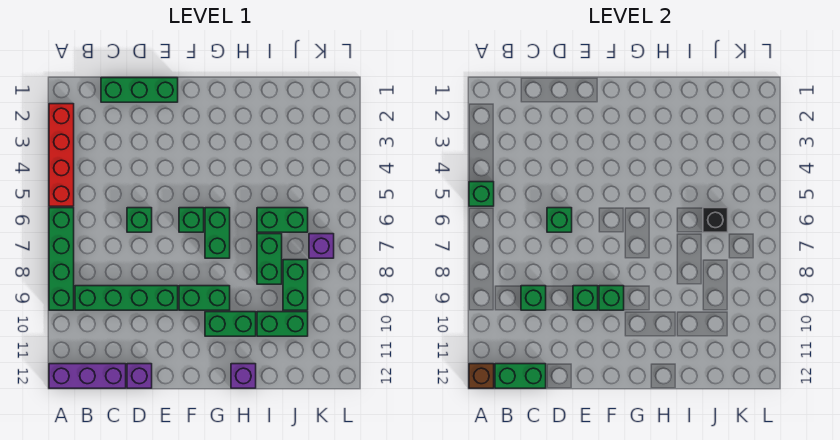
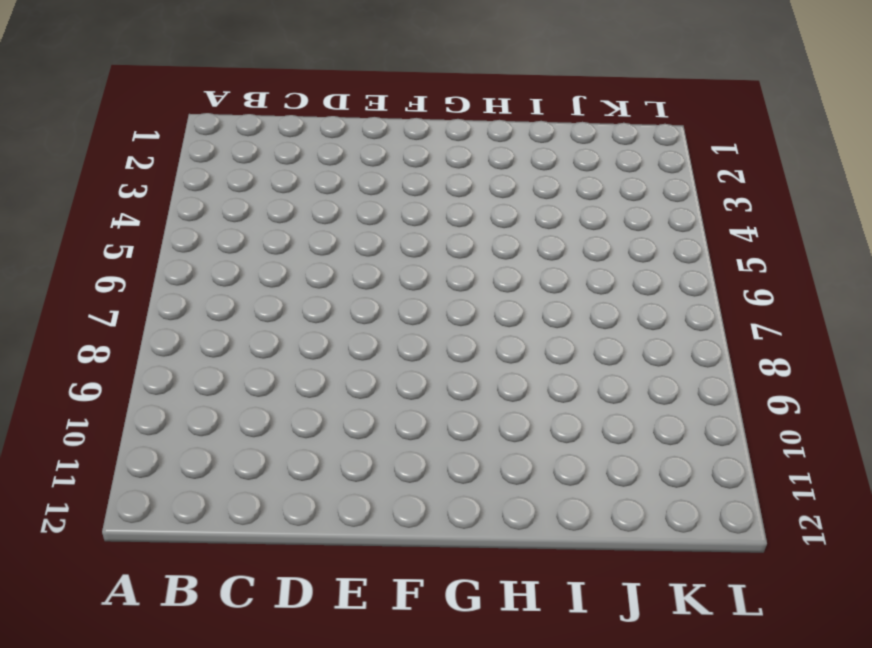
none -> red 1x4 brick [49,104,74,206]
none -> green 1x4 brick [49,208,74,310]
none -> purple 1x3 brick [49,364,126,388]

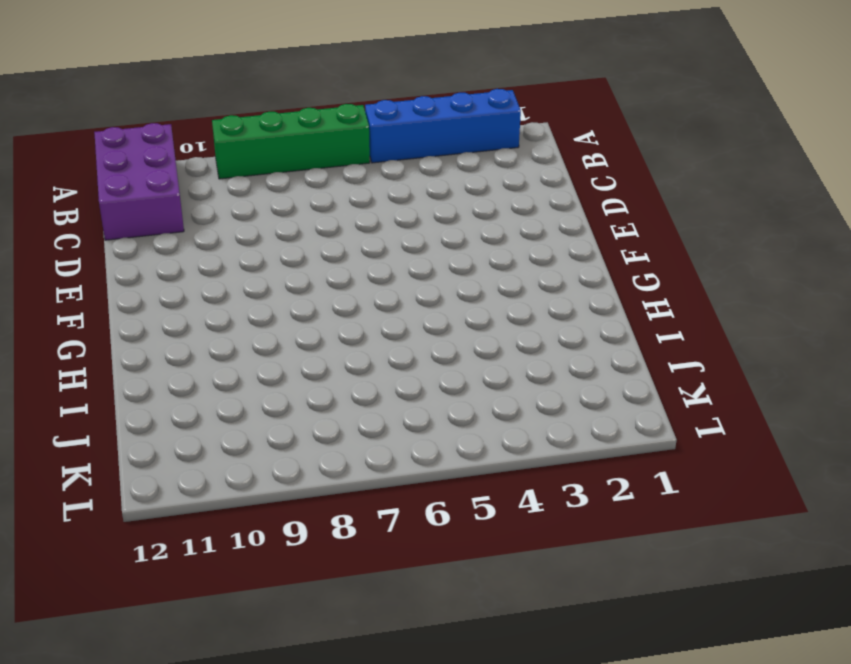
blue 1x4 brick [365,89,521,163] -> red 1x4 brick [49,104,74,206]
purple 2x3 brick [94,123,184,240] -> purple 1x3 brick [49,364,126,388]
none -> green 1x4 brick [75,286,178,310]
none -> green 1x3 brick [101,78,178,102]
none -> green 1x1 brick [127,208,152,232]

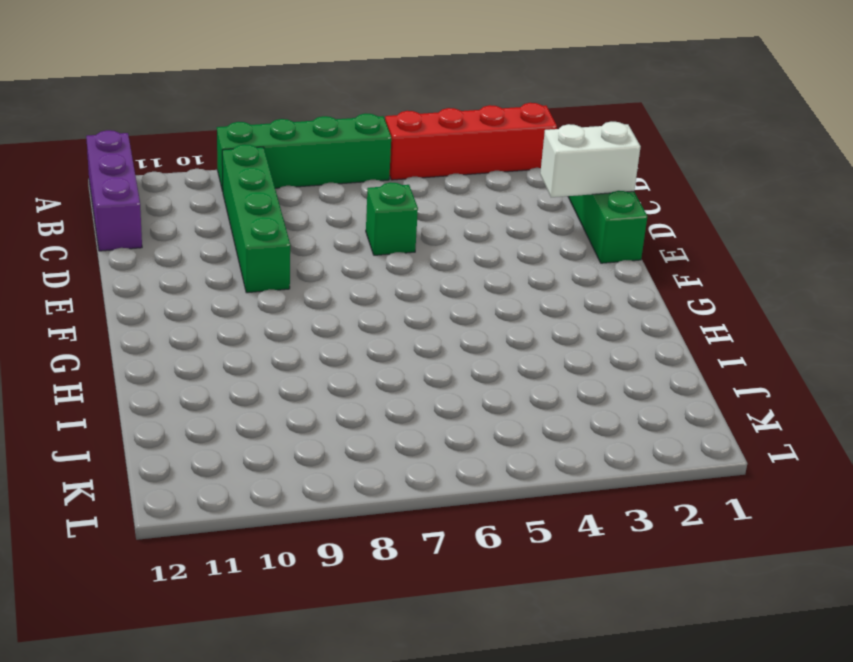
white 1x2 brick [540,122,641,197] -> none
none -> purple 1x1 brick [127,364,152,388]
none -> green 1x1 brick [179,208,204,232]
none -> green 1x2 brick [179,286,230,310]

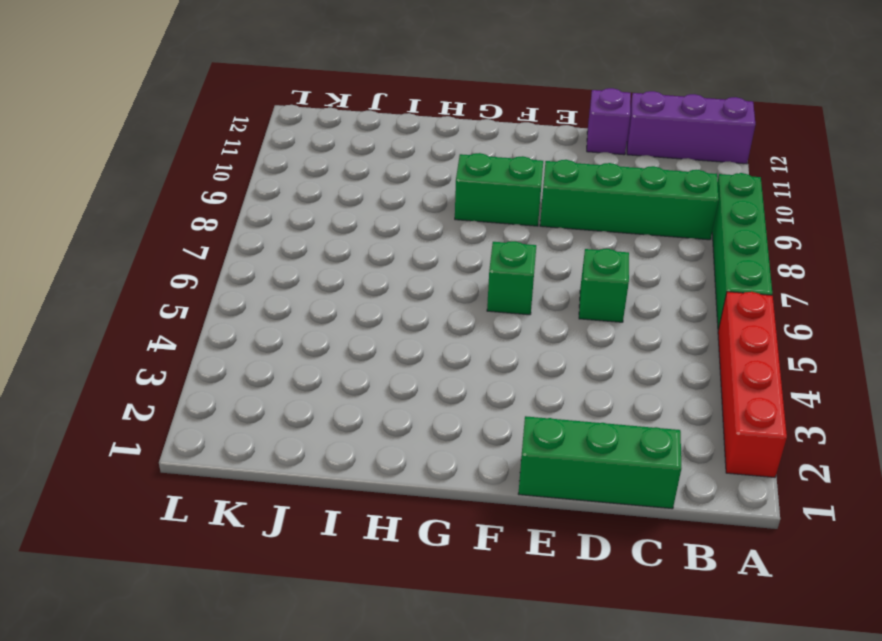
none -> green 1x2 brick [205,208,230,258]
none -> green 1x2 brick [205,312,256,336]
none -> purple 1x1 brick [231,364,256,388]

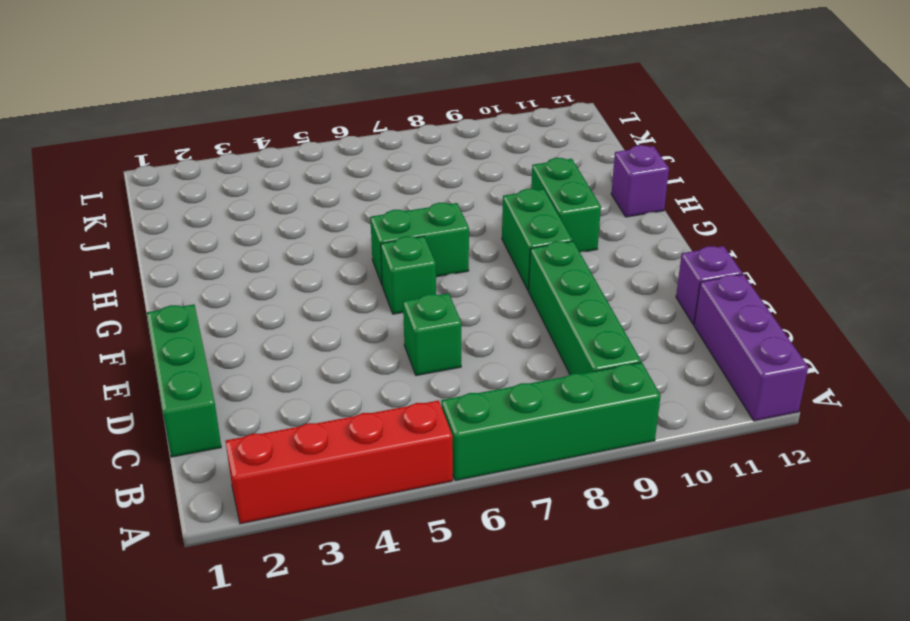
none -> green 1x2 brick [257,208,308,232]
none -> green 1x2 brick [257,234,282,284]
none -> green 1x2 brick [257,312,308,336]

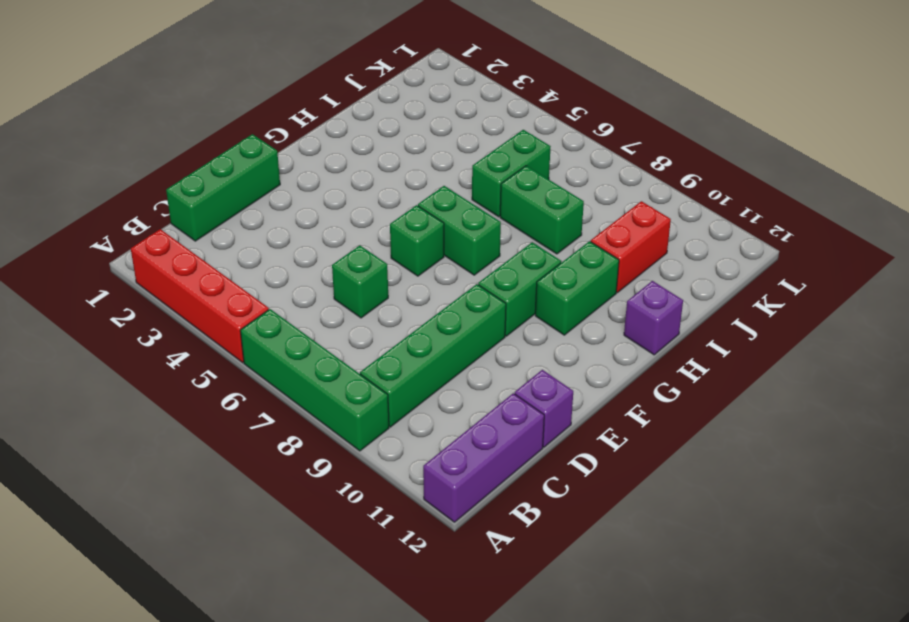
red 1x2 brick [591,201,671,293] -> green 1x2 brick [257,312,308,336]
none -> green 1x2 brick [283,260,308,310]
none -> purple 1x1 brick [309,234,334,258]
none -> green 1x1 brick [469,182,494,206]

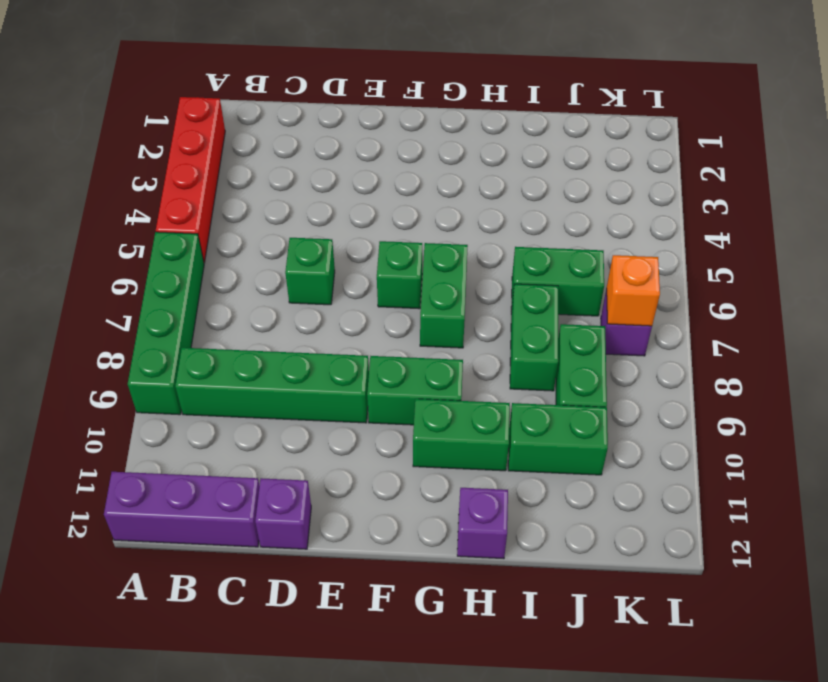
orange 1x1 brick [607,255,660,326] -> none
none -> green 1x3 brick [101,78,178,102]
none -> green 1x1 brick [469,182,494,206]
none -> brown 1x1 brick [469,364,494,388]

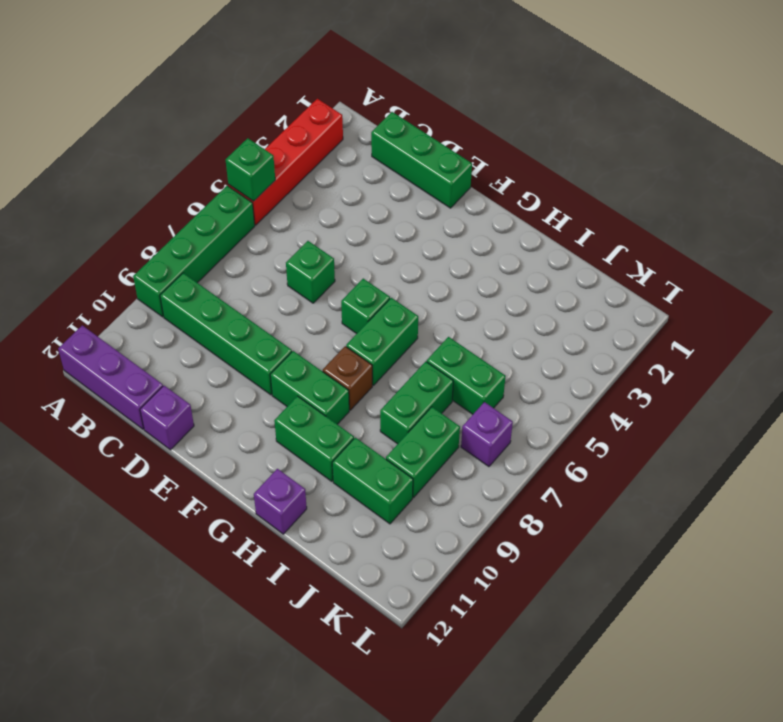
brown 1x1 brick [323,346,372,410] -> brown 1x1 brick moved to [469,364,494,388]
none -> green 1x2 brick [495,364,546,388]
none -> green 1x1 brick [521,286,546,310]
none -> green 1x1 brick [547,208,572,232]

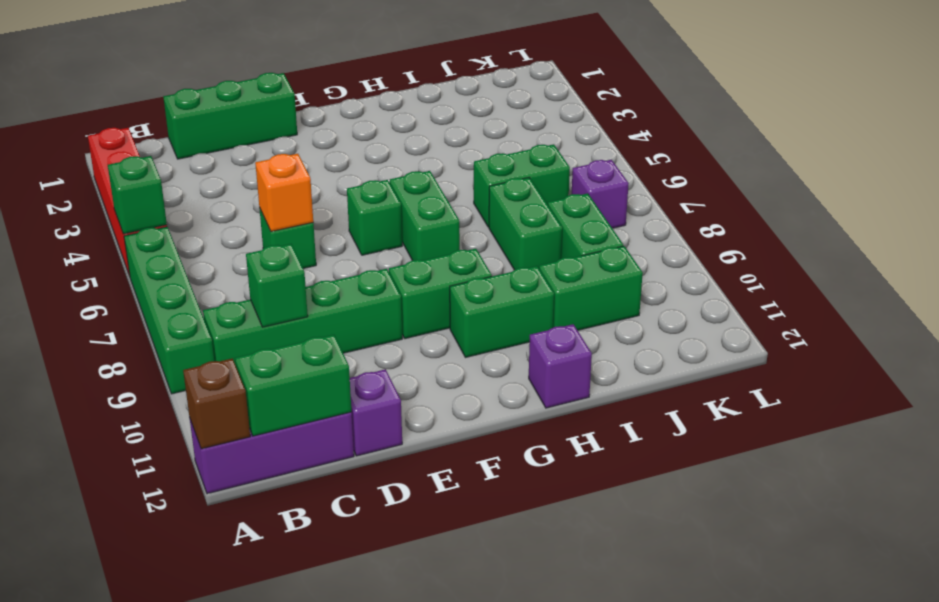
orange 1x1 brick [255,154,313,231] -> green 1x1 brick [547,208,572,232]
none -> green 1x1 brick [573,286,598,310]
none -> green 1x1 brick [599,286,624,310]
none -> black 1x1 brick [703,208,728,232]

